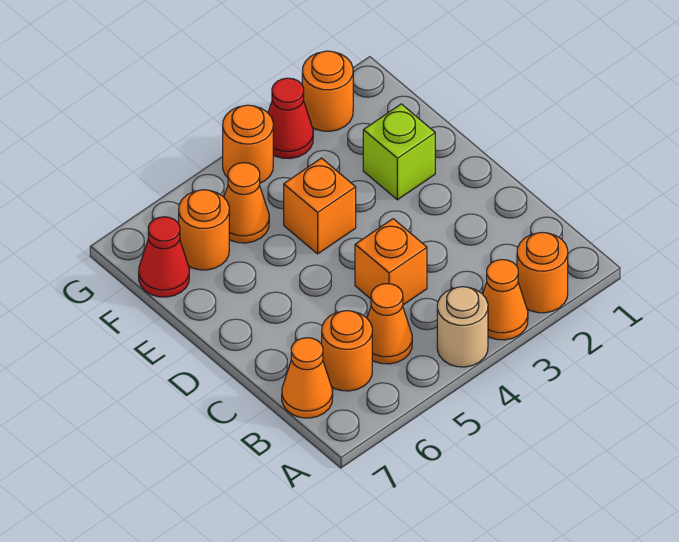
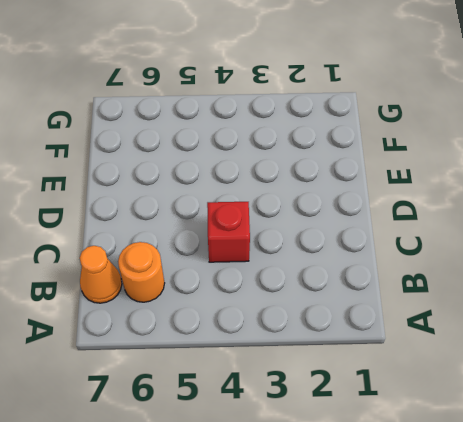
red 1x1 brick [207,202,250,262] -> orange 1x1 brick [355,219,427,305]
none -> orange 1x1 round brick [517,233,568,313]
none -> orange 1x1 cone [483,260,528,340]
none -> tan 1x1 round brick [437,287,488,367]

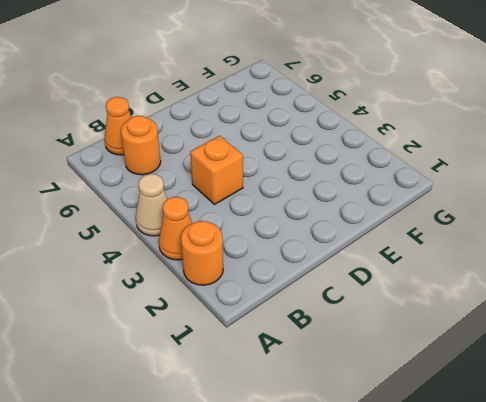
tan 1x1 cone [136,174,167,236] -> tan 1x1 round brick [437,287,488,367]
none -> orange 1x1 cone [367,284,412,364]
none -> lime 1x1 brick [363,104,435,200]
none -> orange 1x1 brick [284,158,356,254]

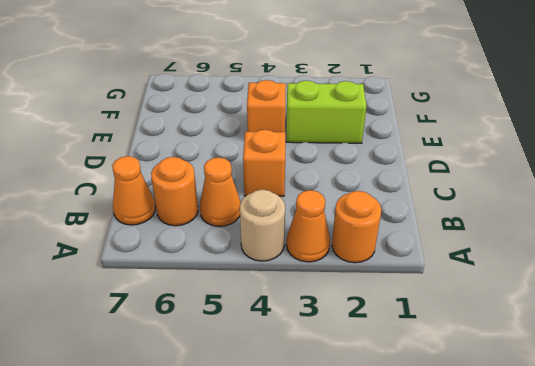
lime 1x2 brick [286,81,367,143] -> lime 1x1 brick [363,104,435,200]
none -> orange 1x1 cone [224,163,269,243]
none -> orange 1x1 round brick [179,190,229,270]
none -> red 1x1 cone [139,217,189,297]

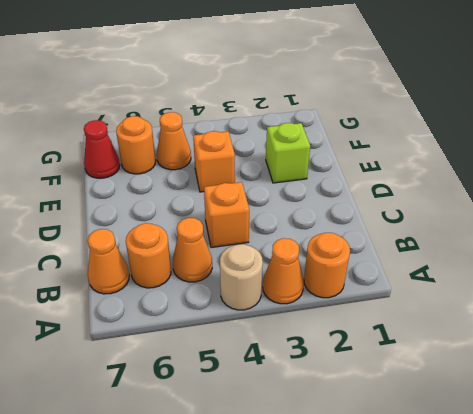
none -> orange 1x1 round brick [302,51,353,131]
none -> red 1x1 cone [268,78,313,159]
none -> orange 1x1 round brick [223,105,273,183]

